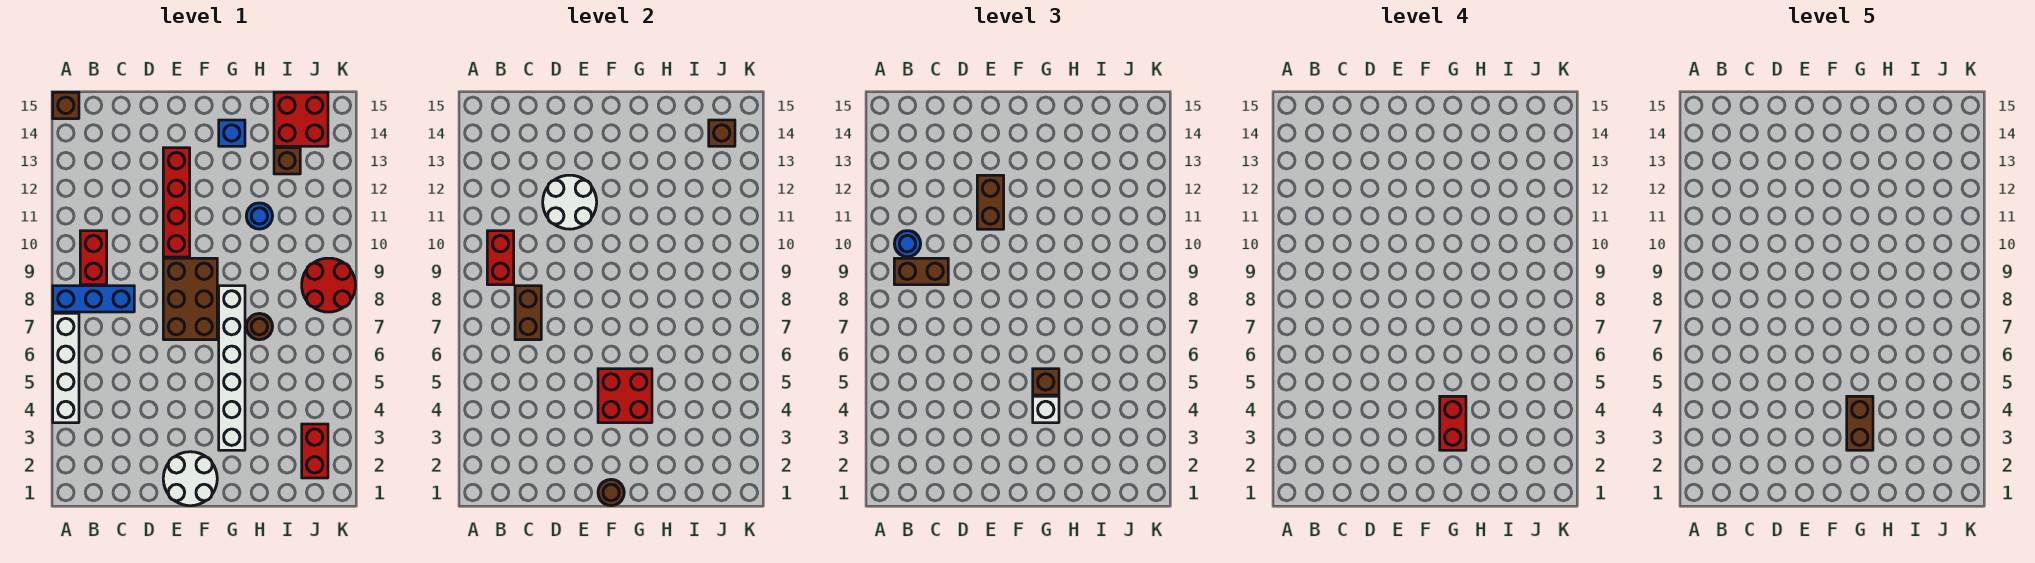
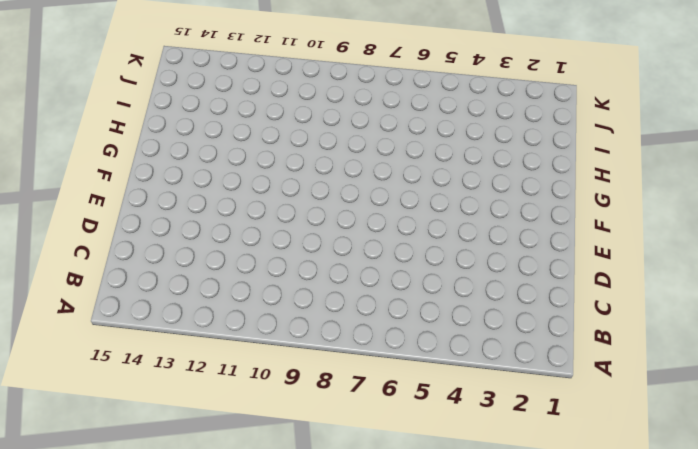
none -> white 1x4 brick [53,313,79,423]
none -> blue 1x3 brick [53,286,134,312]
none -> brown 1x1 brick [53,92,79,119]

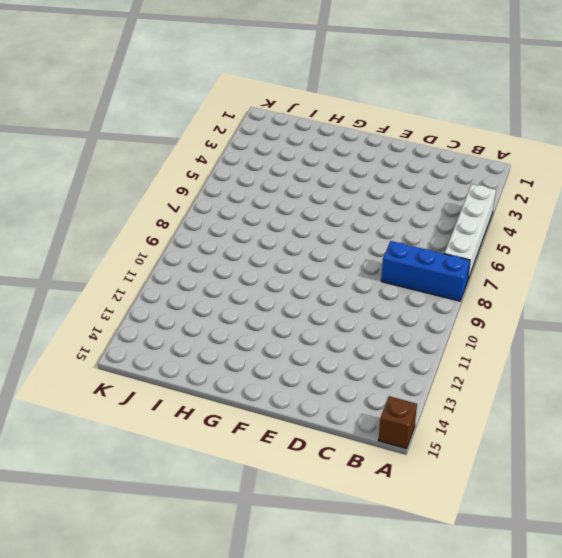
none -> red 1x2 brick [80,231,107,285]
none -> white 2x2 round brick [163,452,217,506]
none -> brown 2x3 brick [163,258,217,340]

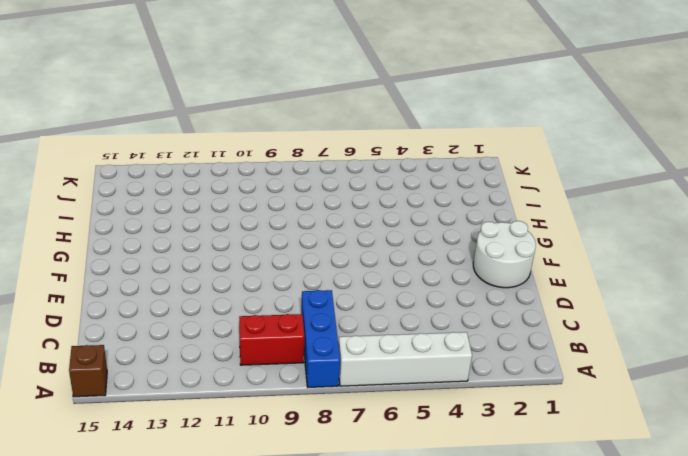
none -> brown 2x3 brick [163,258,217,340]
none -> red 1x4 brick [163,148,190,257]
none -> white 1x6 brick [219,286,245,450]

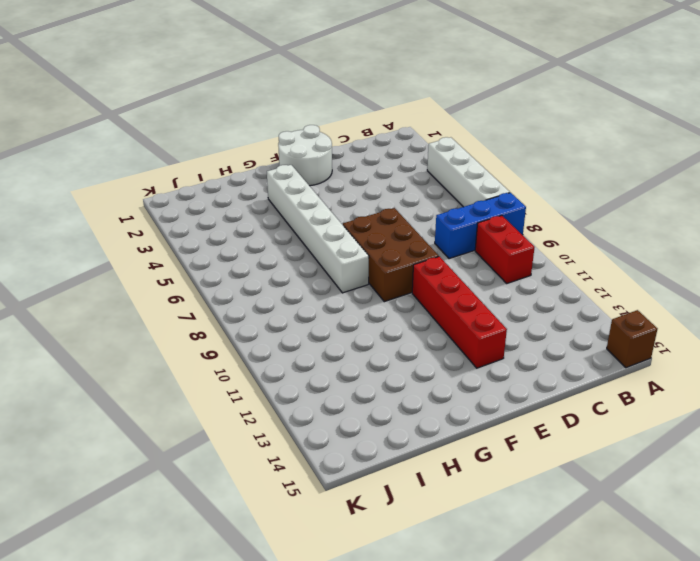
none -> blue 1x1 brick [219,120,245,146]
none -> brown 1x1 round brick [246,314,273,340]
none -> blue 1x1 round brick [246,203,273,229]

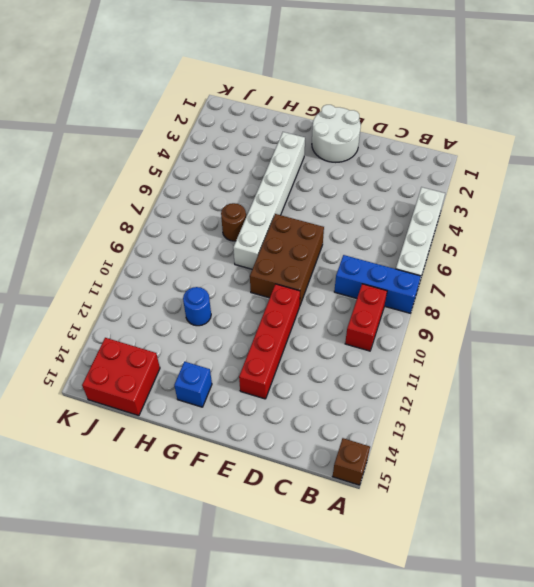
none -> brown 1x1 brick [274,148,300,174]
none -> red 1x2 brick [302,424,328,478]
none -> red 2x2 round brick [302,258,356,312]

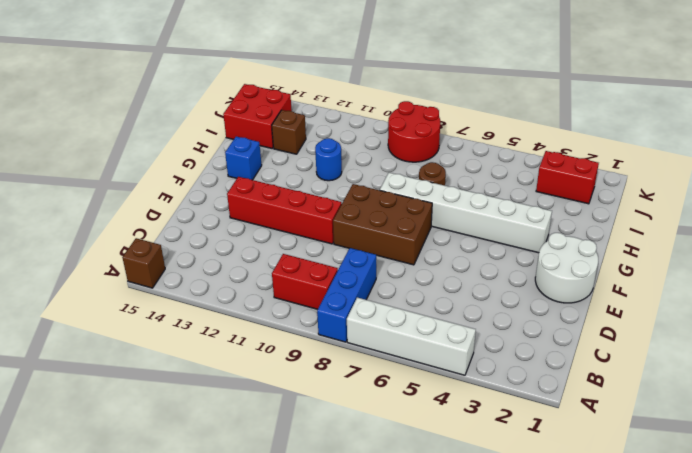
none -> red 1x2 brick [487,231,514,285]
none -> brown 1x2 brick [515,286,541,340]
none -> white 2x2 round brick [543,175,597,229]

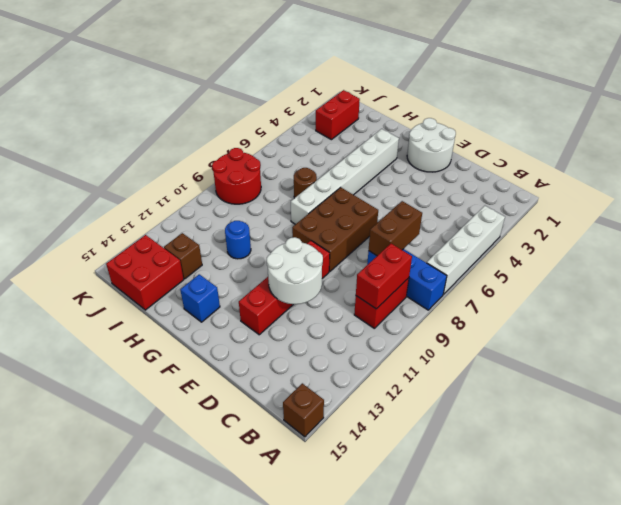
none -> brown 1x1 round brick [598,479,624,506]
none -> red 2x2 brick [598,369,652,423]
none -> brown 1x1 brick [709,120,735,146]

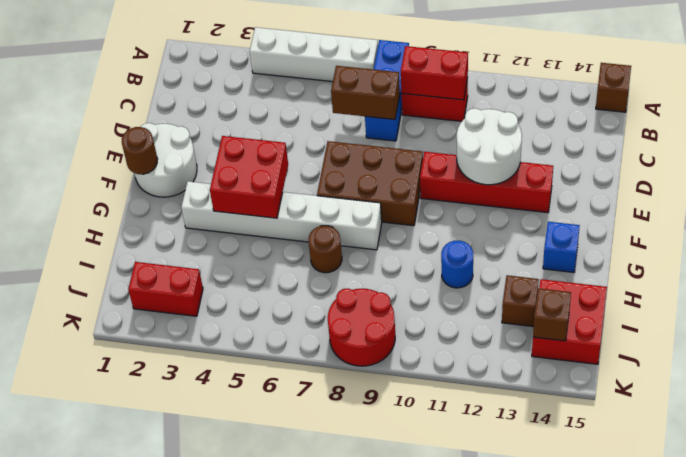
none -> brown 1x2 brick [894,258,948,285]
none -> blue 1x1 round brick [894,231,921,257]
none -> brown 1x2 brick [977,175,1004,229]

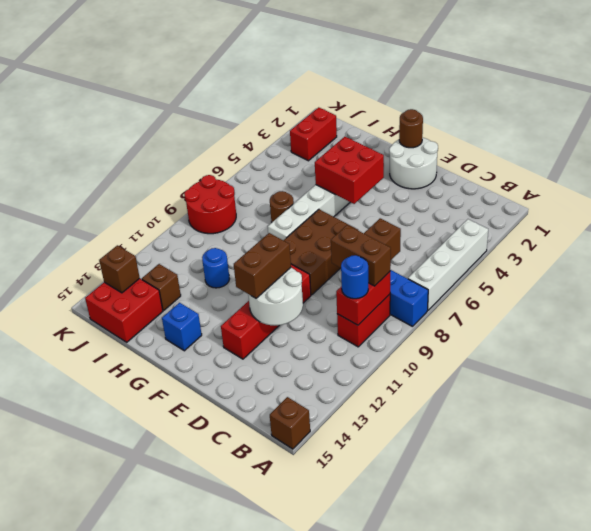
none -> white 1x1 brick [1033,396,1059,423]
none -> brown 1x1 brick [1033,369,1059,395]
none -> red 1x2 brick [1440,396,1466,450]

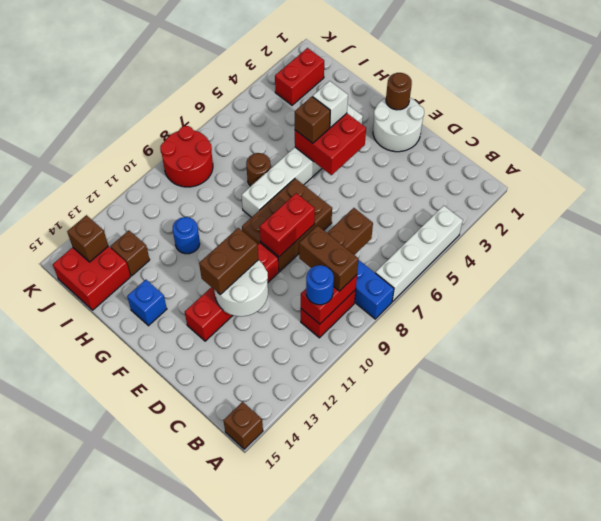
red 1x2 brick [260,193,315,257] -> red 1x2 brick moved to [1440,396,1466,450]
none -> brown 1x2 brick [1847,396,1873,450]

